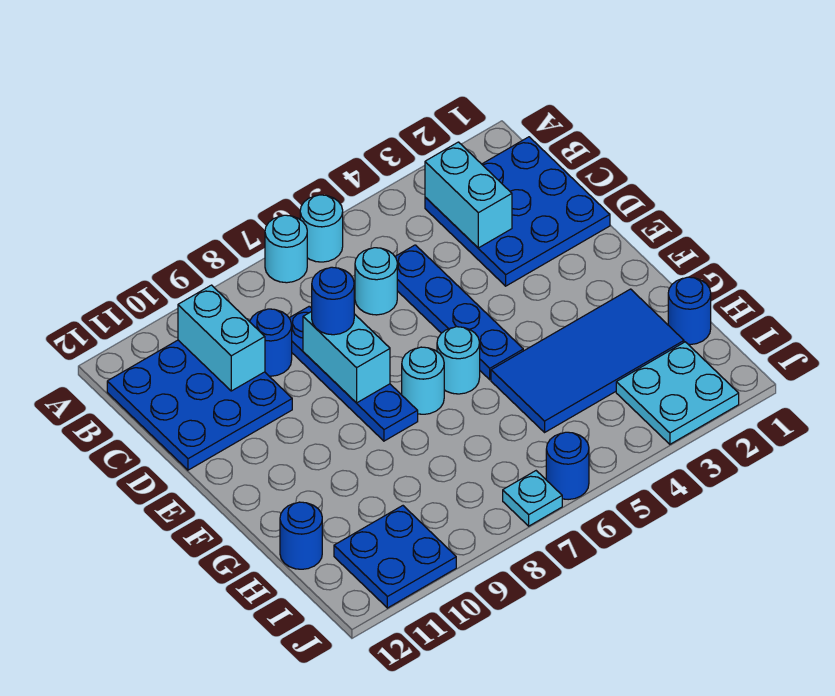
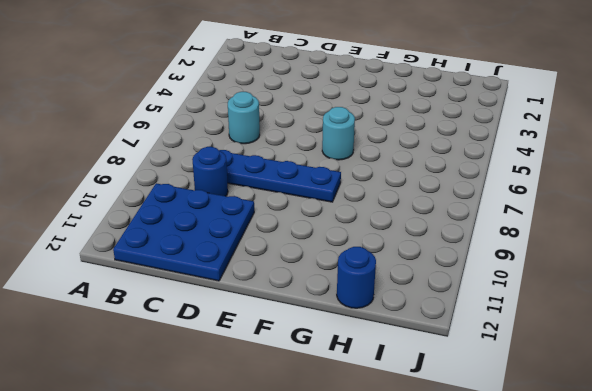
none -> cyan 1x1 round brick [300,195,343,262]
none -> cyan 1x1 round brick [265,215,307,283]
none -> blue 3x3 plate [425,137,610,286]

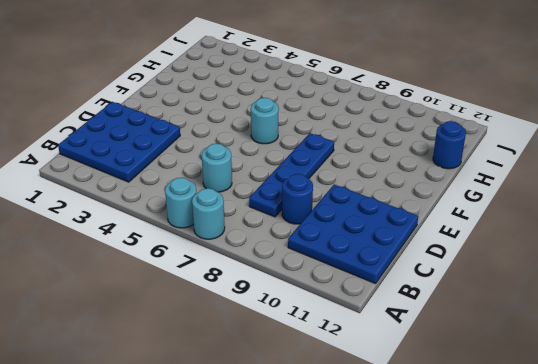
none -> blue 1x4 plate [395,245,523,380]
none -> cyan 1x1 round brick [402,347,444,414]
none -> blue 2x4 tile [491,289,684,432]

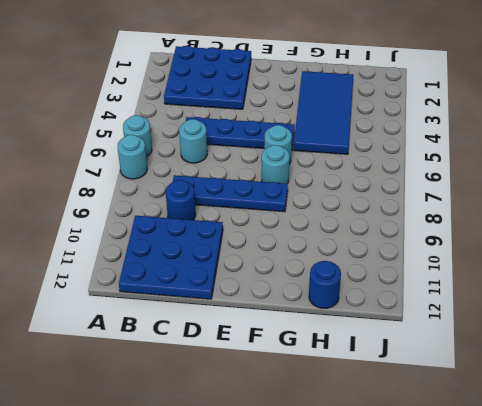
none -> blue 1x1 round brick [668,277,711,345]
none -> cyan 2x2 plate [616,342,739,444]
none -> blue 2x2 plate [334,506,456,608]

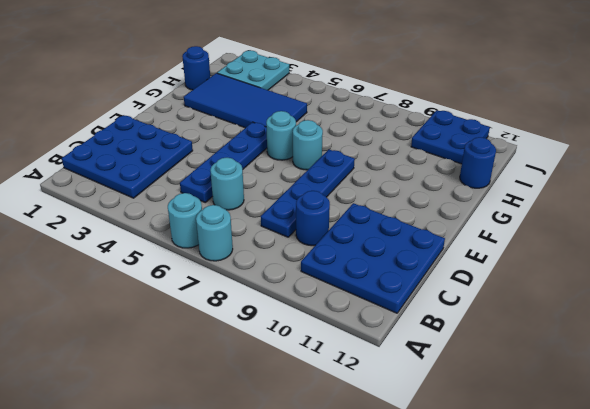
none -> blue 1x1 round brick [546,432,589,500]
none -> cyan 1x1 plate [503,471,562,526]
none -> cyan 1x2 brick [425,142,512,248]

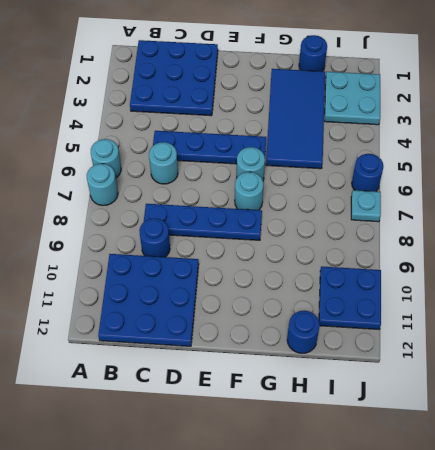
none -> cyan 1x2 brick [425,142,512,248]
none -> cyan 1x2 brick [178,285,265,391]
none -> cyan 1x2 brick [303,312,390,403]

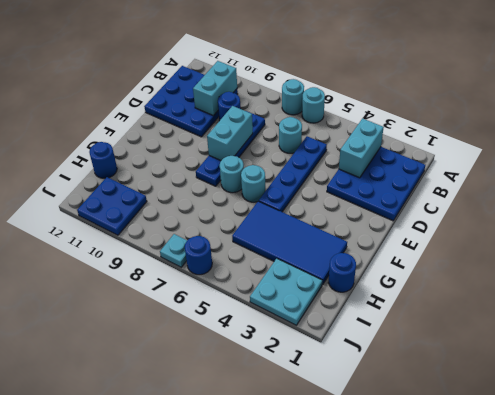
none -> blue 1x1 round brick [312,267,354,335]

